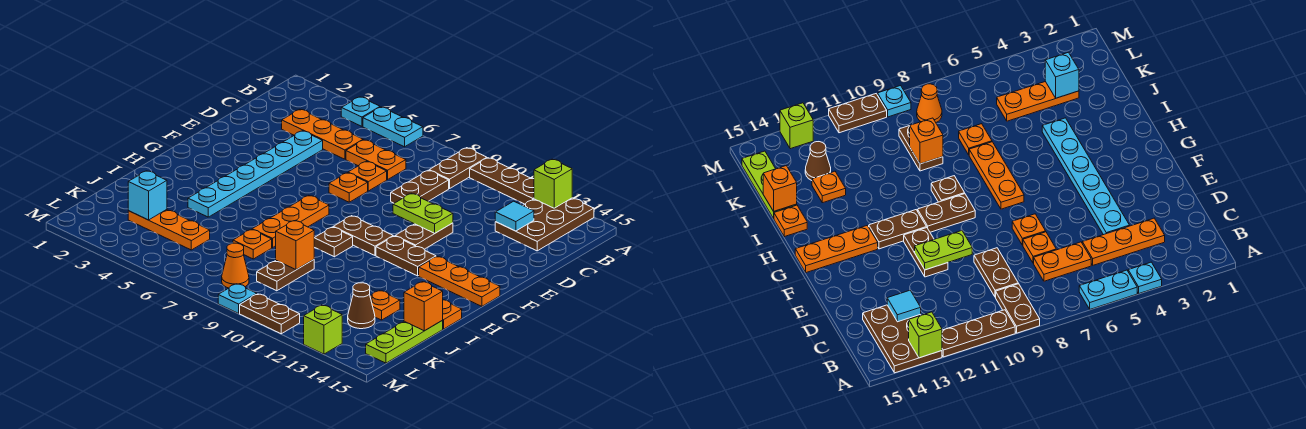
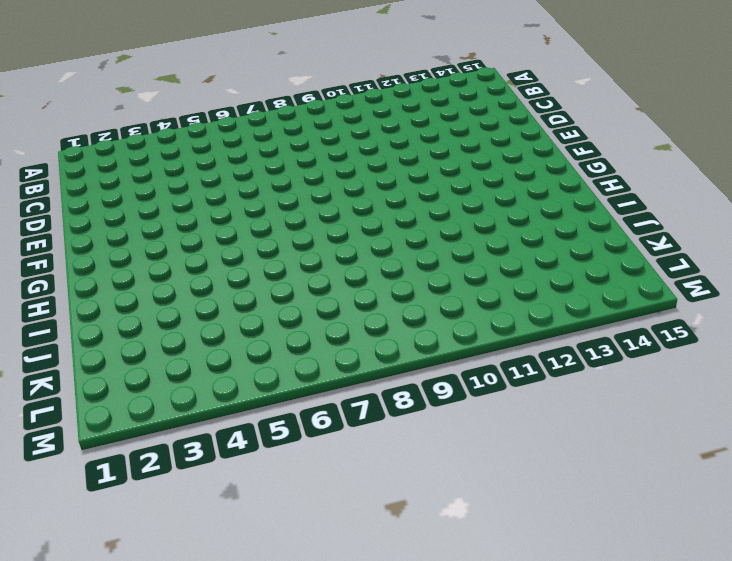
none -> cyan 1x1 plate [341,97,380,126]
none -> cyan 1x2 plate [363,107,423,147]
none -> brown 1x2 plate [429,148,487,189]
none -> brown 1x3 plate [470,158,534,204]

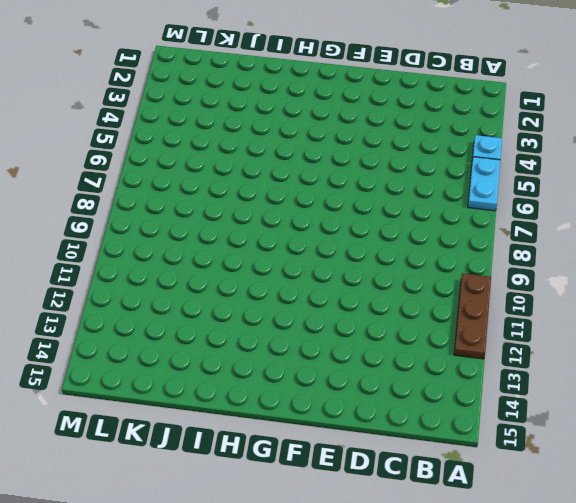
none -> brown 1x2 plate [429,148,487,189]
none -> brown 2x3 plate [495,198,594,251]
none -> orange 1x3 plate [282,109,363,159]
none -> orange 1x2 plate [346,140,406,180]

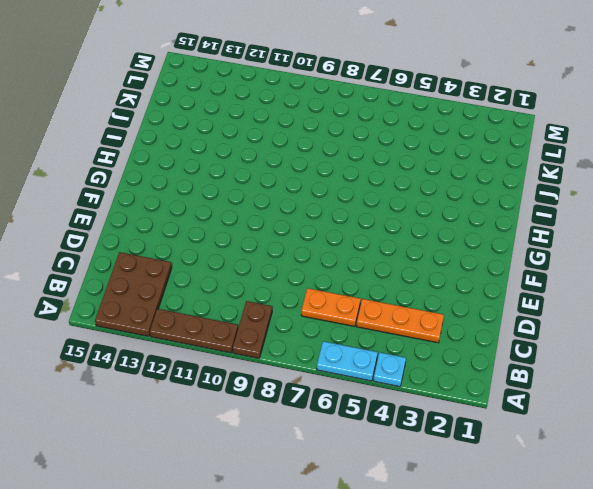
none -> brown 1x2 plate [391,170,449,203]
none -> cyan 1x6 plate [188,131,323,217]
none -> orange 1x1 plate [348,161,387,191]
none -> orange 1x1 plate [329,173,368,202]

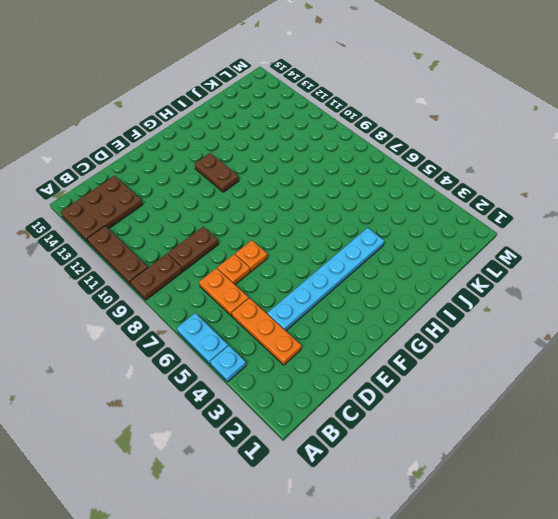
none -> brown 1x2 plate [395,223,453,249]
none -> orange 1x3 plate [252,195,329,248]
none -> brown 1x2 plate [333,216,393,255]
none -> orange 1x3 plate [419,257,500,306]

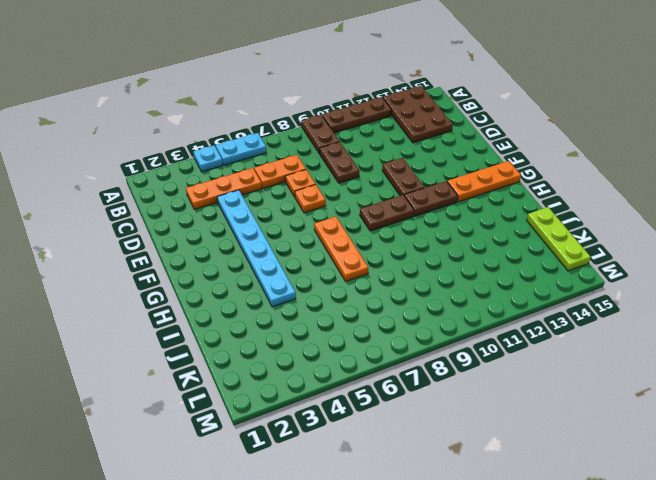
none -> brown 1x1 plate [314,227,353,257]
none -> orange 1x1 plate [442,300,462,329]
none -> orange 1x1 plate [233,229,272,259]
none -> brown 1x2 plate [257,260,314,291]

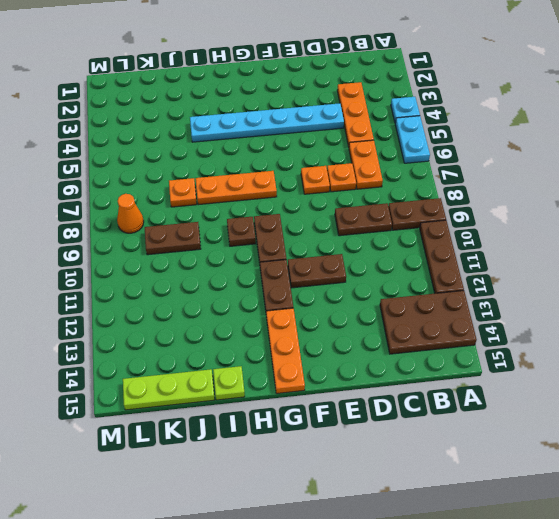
lime 1x1 plate [213,366,245,400] -> orange 1x1 plate [442,300,462,329]
none -> orange 1x1 plate [370,291,400,320]
none -> orange 1x3 plate [128,210,210,250]
none -> brown 1x1 cone [348,283,375,329]
none -> cyan 1x1 plate [218,284,257,313]

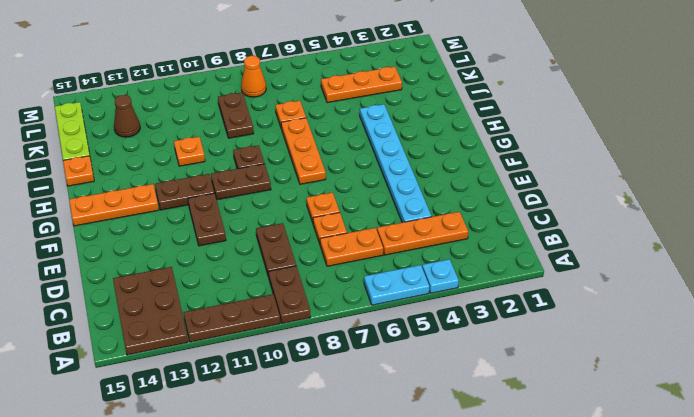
orange 1x1 plate [174,137,205,166] -> orange 1x1 plate moved to [370,291,400,320]
none -> cyan 1x1 plate [218,284,257,313]
none -> brown 1x2 plate [240,294,300,334]
none -> lime 1x1 brick [304,305,342,354]
none -> lime 1x1 brick [534,159,572,208]

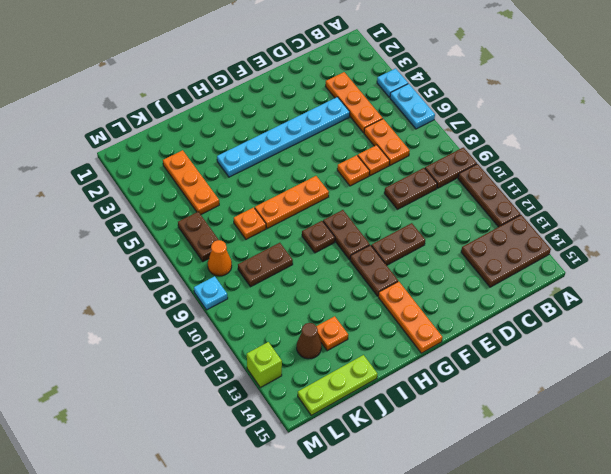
brown 1x2 plate [178,212,219,261] -> brown 1x2 plate moved to [240,294,300,334]
none -> orange 1x1 plate [442,300,462,329]
none -> lime 1x1 brick [534,159,572,208]
none -> cyan 1x1 tile [495,201,534,231]
none -> lime 1x2 plate [393,193,453,233]

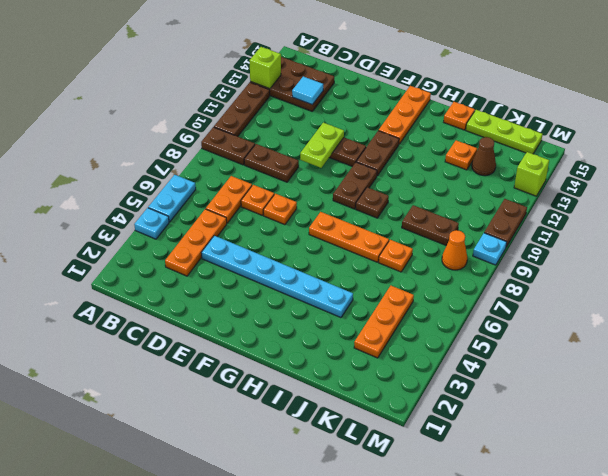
none -> orange 1x1 brick [276,221,314,270]
none -> orange 1x1 brick [404,282,443,331]
none -> cyan 1x1 brick [128,171,167,220]

